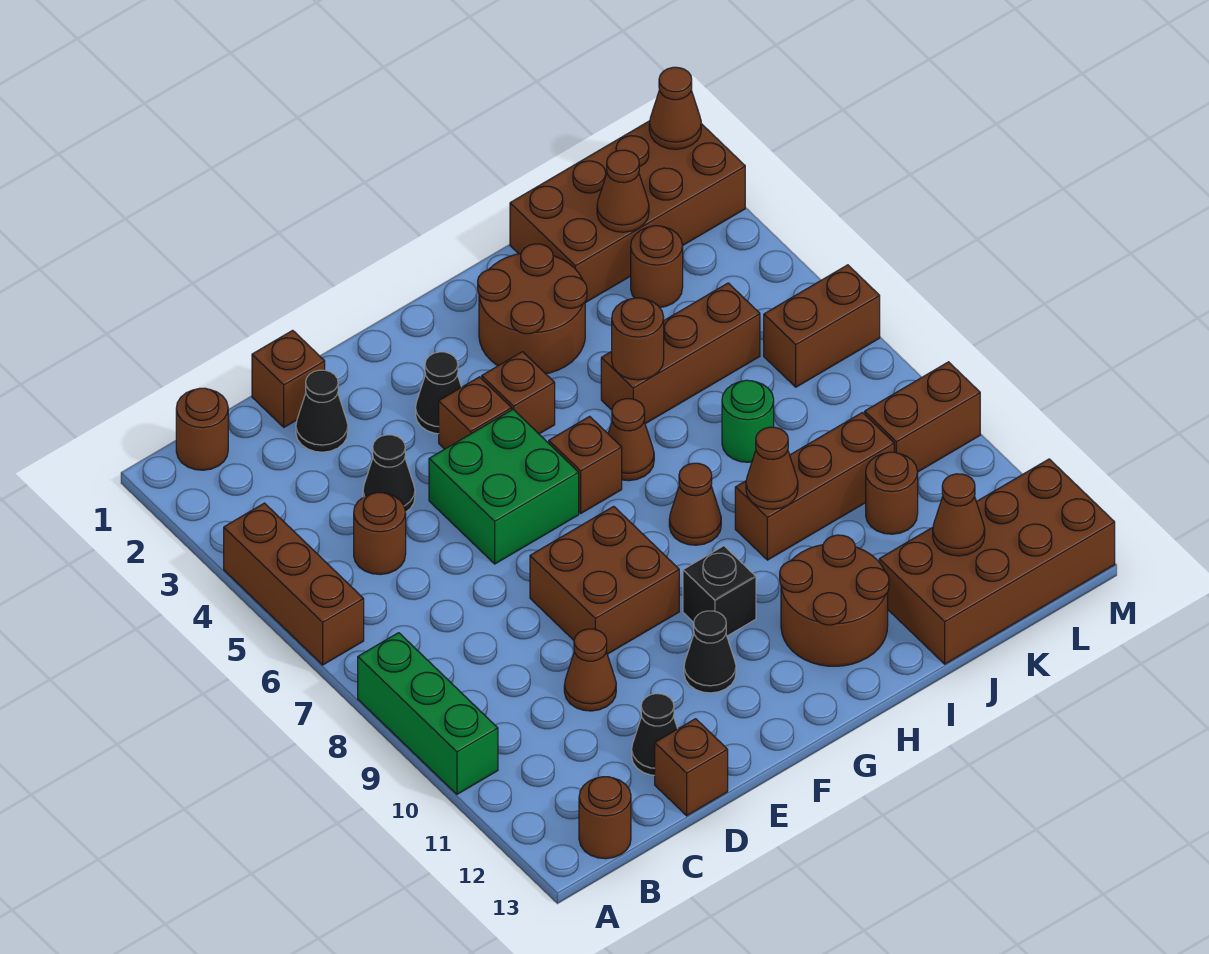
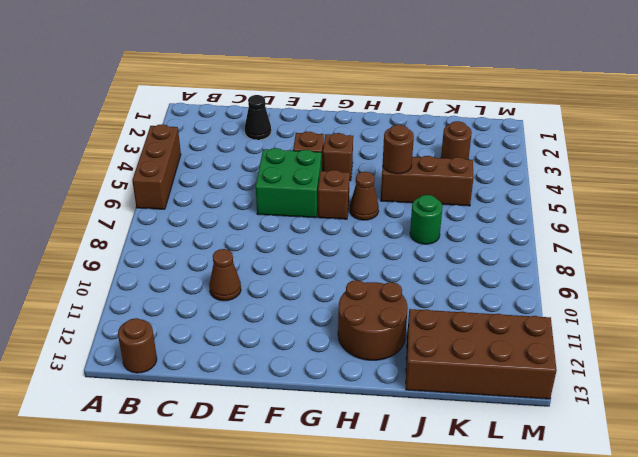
none -> green 1x3 brick [358,633,498,794]
none -> brown 1x1 round brick [176,388,228,470]
none -> brown 1x1 round brick [354,492,406,575]
none -> brown 1x1 brick [252,330,325,427]

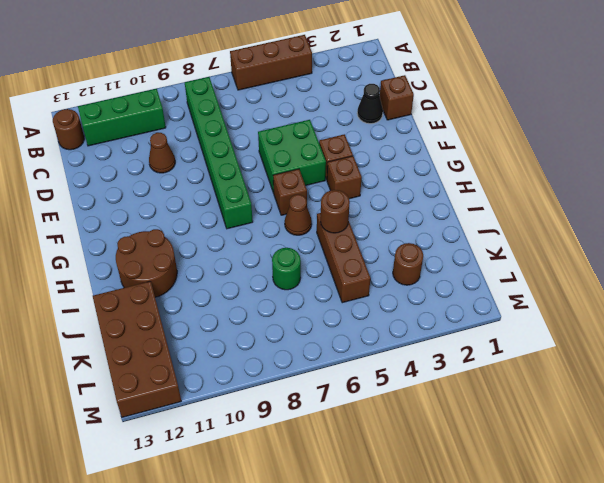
green 1x6 brick [185,77,253,229] -> brown 2x2 brick [530,506,679,654]
green 1x3 brick [78,89,166,146] -> green 1x3 brick moved to [358,633,498,794]
none -> brown 1x1 round brick [176,388,228,470]
none -> brown 1x1 round brick [354,492,406,575]
none -> black 1x1 cone [363,435,415,512]
none -> black 1x1 cone [632,694,677,775]

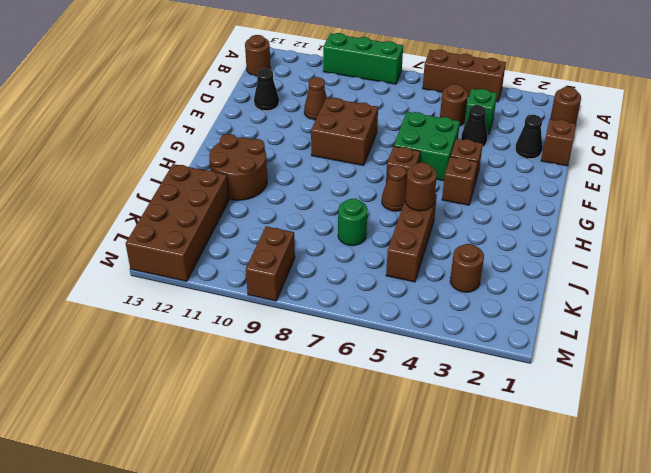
green 1x1 brick [464,89,497,134] -> none
none -> brown 1x1 brick [655,719,728,816]
none -> black 1x1 cone [416,352,461,434]
none -> black 1x1 cone [684,611,736,693]
none -> black 1x1 brick [683,546,756,636]

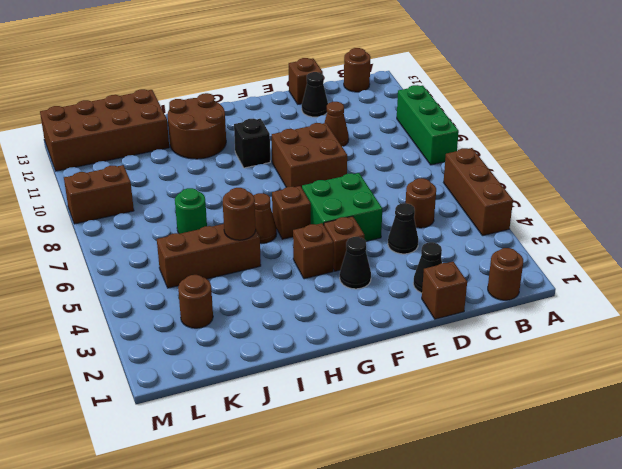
none -> black 1x1 cone [684,611,736,693]
none -> brown 2x2 round brick [478,244,587,374]
none -> brown 1x1 cone [669,463,721,545]
none -> brown 1x3 brick [735,412,894,560]

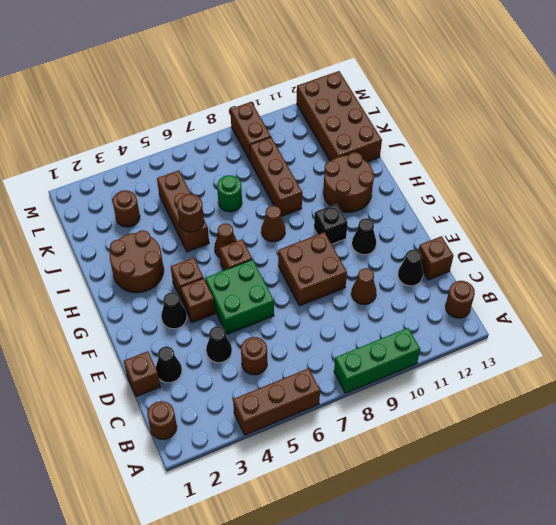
none -> brown 2x4 brick [510,121,745,303]
none -> brown 1x1 round brick [866,452,918,534]
none -> brown 1x2 brick [764,265,880,387]
none -> brown 1x1 cone [746,427,798,509]

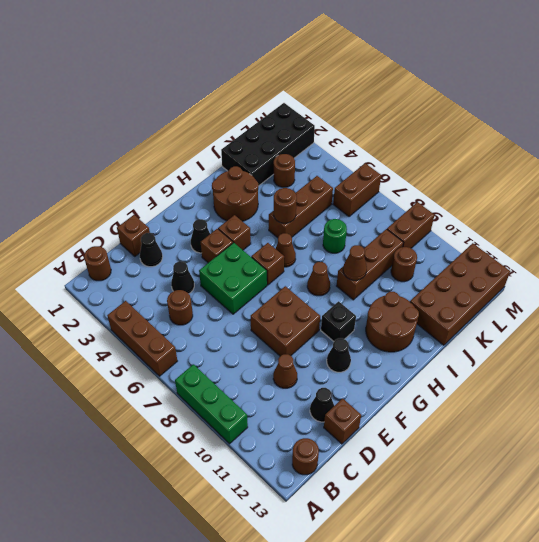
black 2x4 brick [221,103,315,186] -> brown 2x4 brick [510,121,745,303]
none -> brown 1x1 cone [597,150,649,232]
none -> brown 1x1 cone [933,474,985,556]
none -> brown 1x1 cone [649,67,701,149]

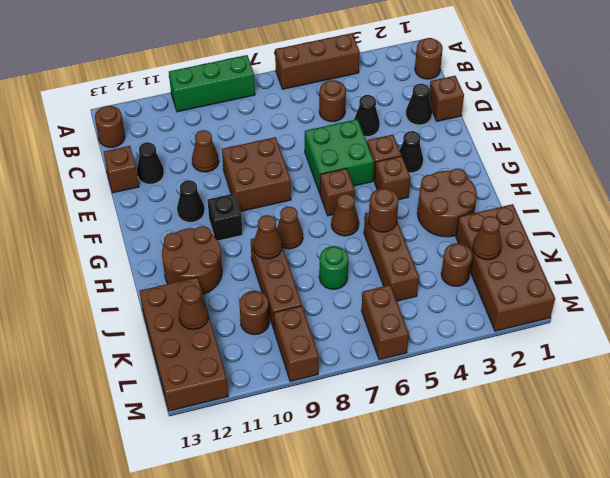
none -> brown 1x1 cone [649,67,701,149]

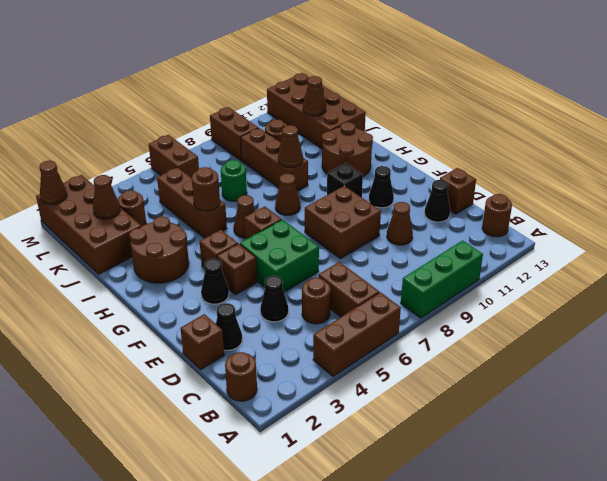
brown 1x2 brick [319,262,379,317] -> none

